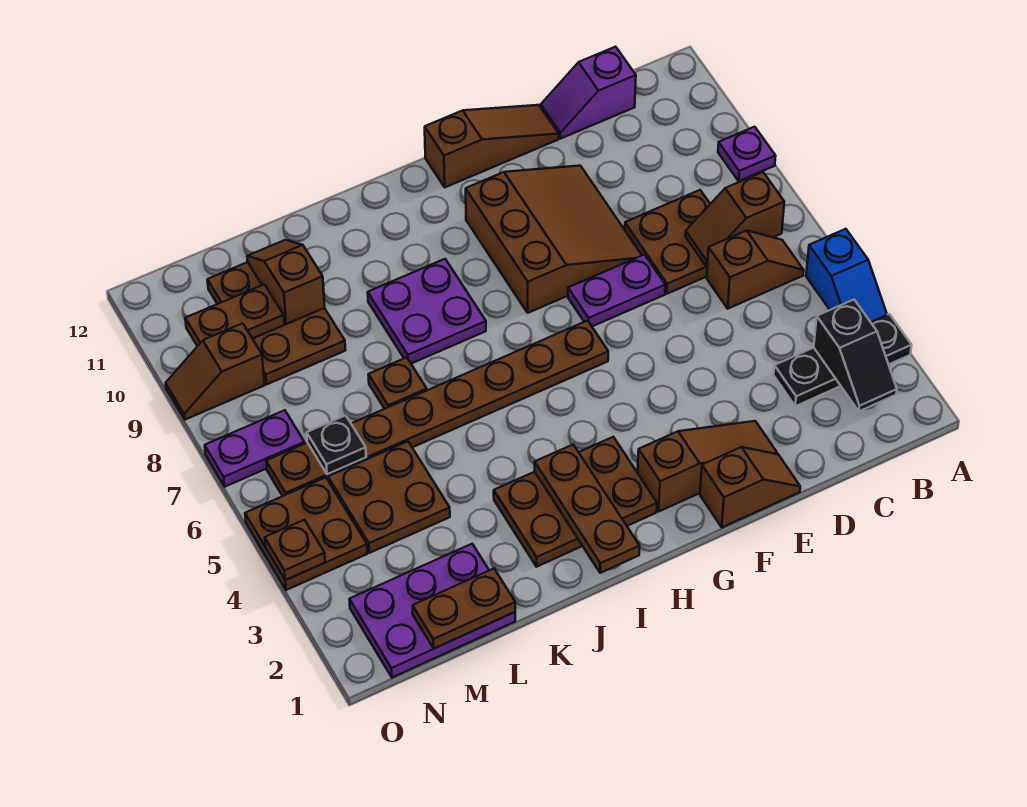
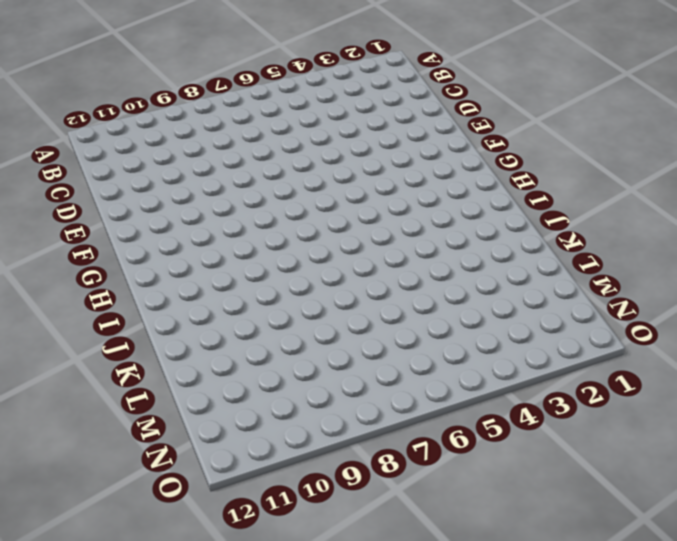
none -> black 1x3 plate [774,314,912,406]
none -> blue 1x2 slope [806,229,887,322]
none -> purple 1x1 plate [718,127,776,181]

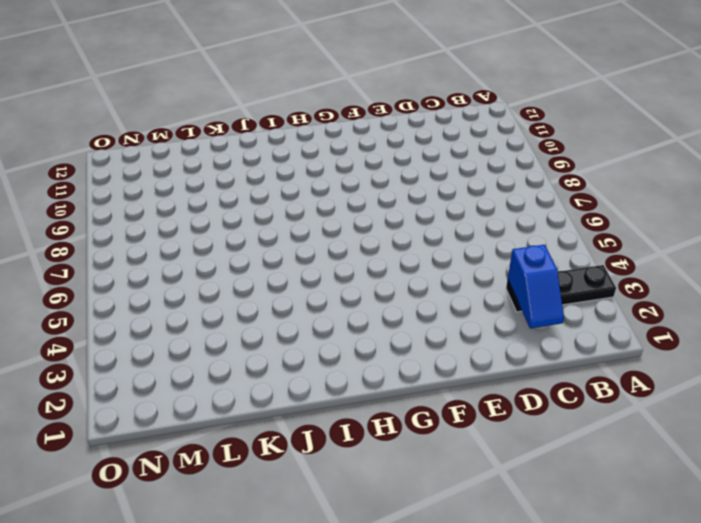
blue 1x2 slope [508,245,564,328] -> blue 1x2 slope moved to [806,229,887,322]
none -> purple 1x1 plate [718,127,776,181]
none -> brown 1x2 slope [707,231,804,309]
none -> brown 2x2 plate [625,190,710,294]

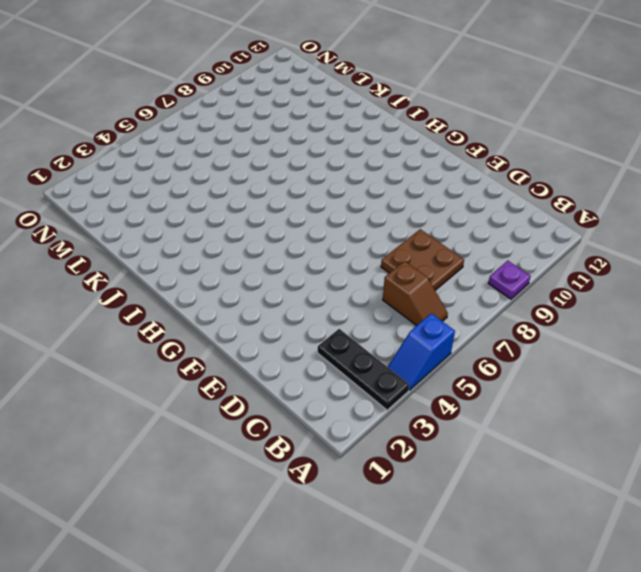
none -> purple 1x2 slope [541,47,636,139]
none -> brown 1x2 slope [700,447,800,527]
none -> brown 1x3 slope [638,421,777,511]

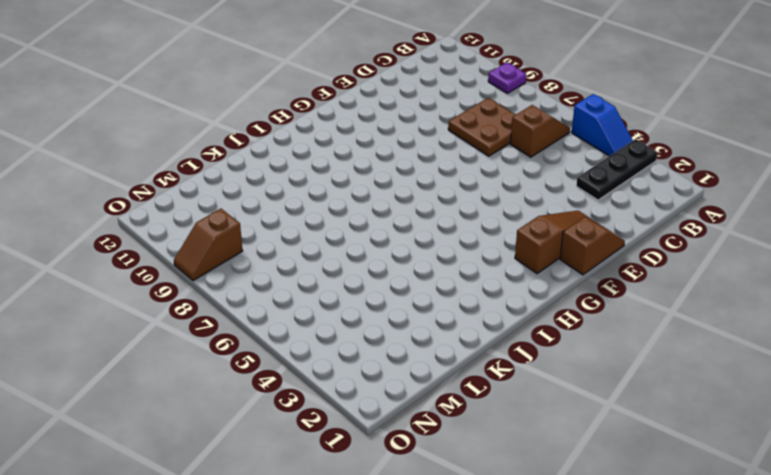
none -> purple 1x2 slope [541,47,636,139]
none -> purple 1x2 plate [568,255,665,326]
none -> brown 3x3 slope [466,166,642,313]

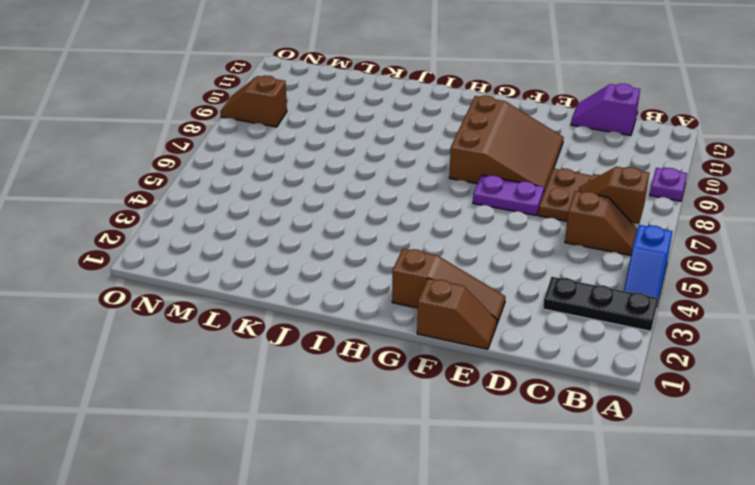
none -> brown 1x3 slope [425,105,559,187]
none -> brown 1x8 plate [266,321,608,496]
none -> brown 2x3 plate [494,437,657,567]

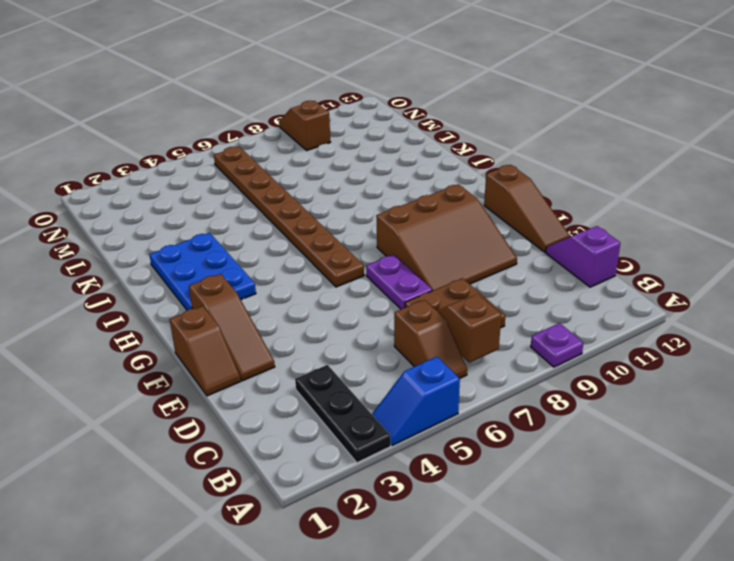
blue 2x3 plate [149,233,256,310] -> brown 2x3 plate [494,437,657,567]
none -> purple 2x2 plate [368,259,486,364]
none -> brown 1x1 plate [368,357,427,409]
none -> purple 2x3 plate [349,544,515,677]

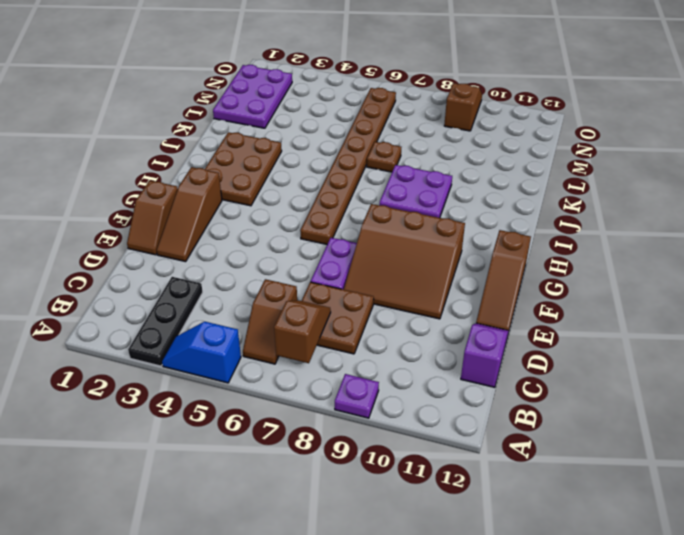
none -> brown 2x2 plate [328,441,450,553]
none -> brown 2x3 plate [207,262,345,384]
none -> brown 2x2 plate [245,477,367,590]

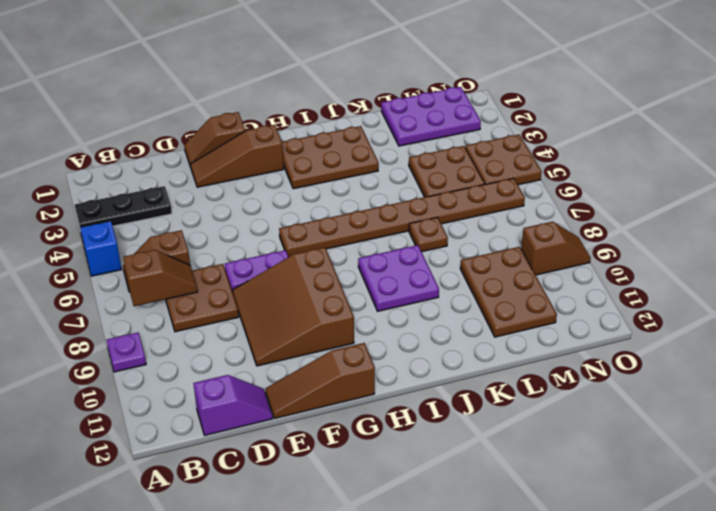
none -> purple 1x2 plate [205,410,305,487]
none -> black 1x2 slope [814,300,897,411]
none -> brown 1x3 plate [535,445,640,573]

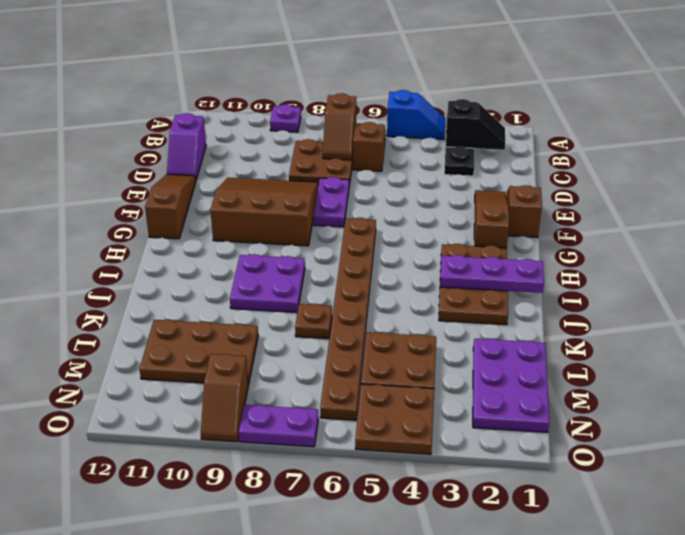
purple 1x3 plate [440,255,544,293] -> brown 1x3 plate [535,445,640,573]
purple 1x2 plate [239,405,318,447] -> purple 1x2 plate turned to [205,410,305,487]
none -> brown 1x2 plate [413,569,515,649]
none -> brown 1x2 slope [247,240,325,324]
none -> black 1x1 plate [307,415,366,474]

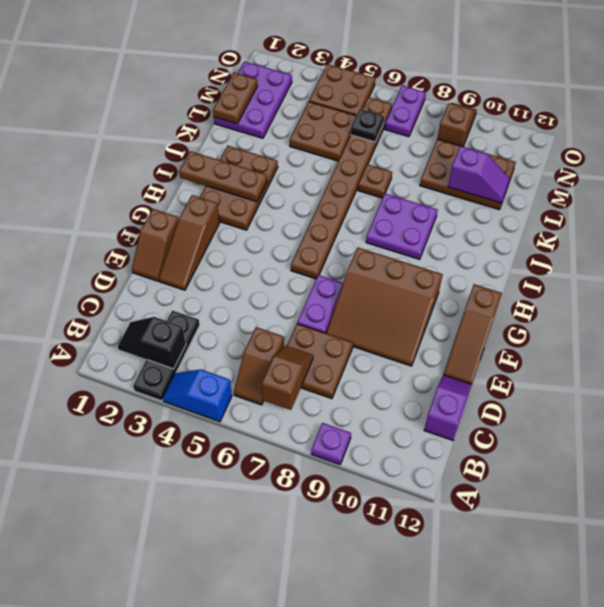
purple 1x2 slope [448,146,510,203] -> brown 1x2 slope [247,240,325,324]
none -> brown 1x2 plate [185,284,284,346]
none -> brown 1x1 plate [265,520,325,580]

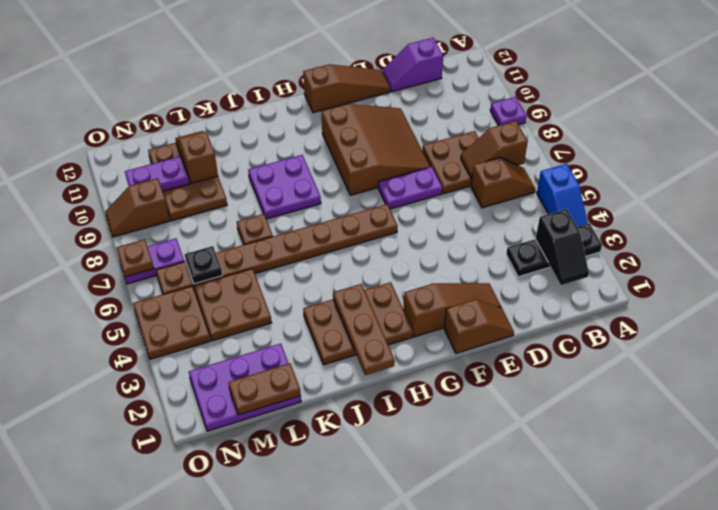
purple 1x2 plate [125,156,189,191] -> brown 1x2 plate [185,284,284,346]
brown 1x1 plate [116,239,154,277] -> brown 1x1 plate moved to [265,520,325,580]

